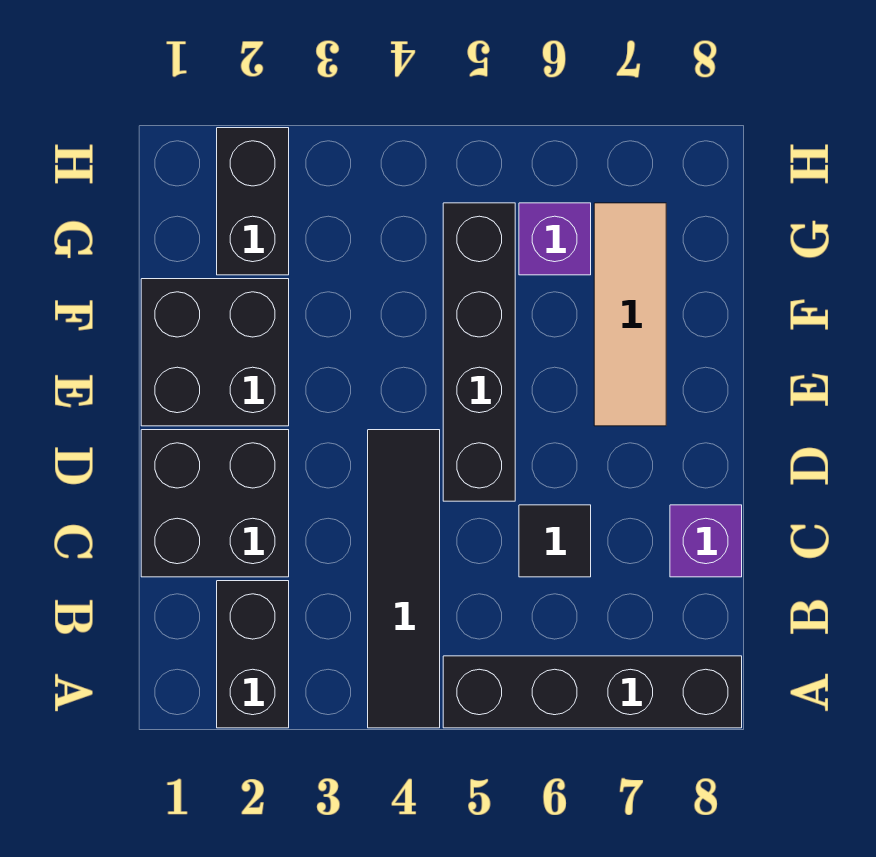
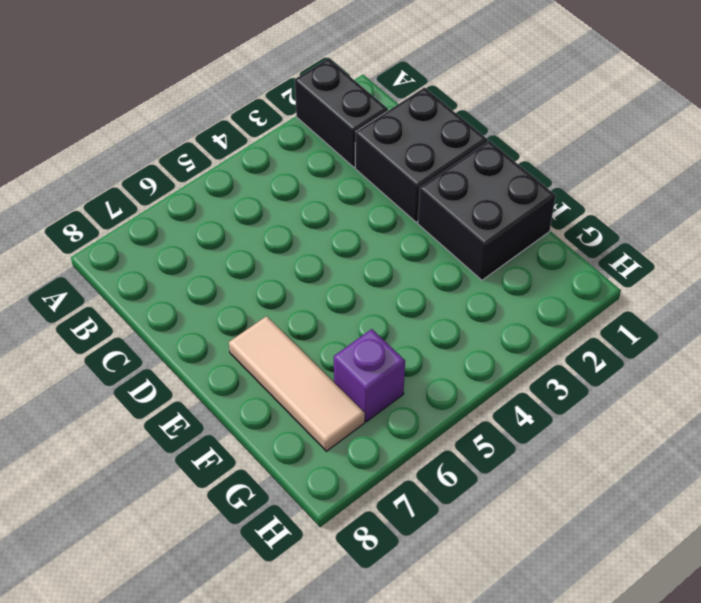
none -> black 1x4 tile [368,430,440,728]
none -> black 1x4 brick [443,656,742,728]

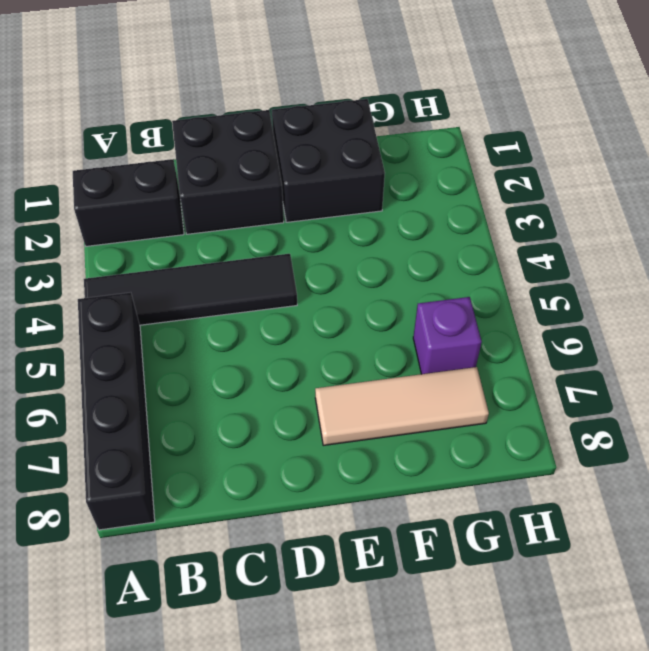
none -> black 1x1 tile [519,505,591,577]
none -> purple 1x1 brick [670,505,742,577]

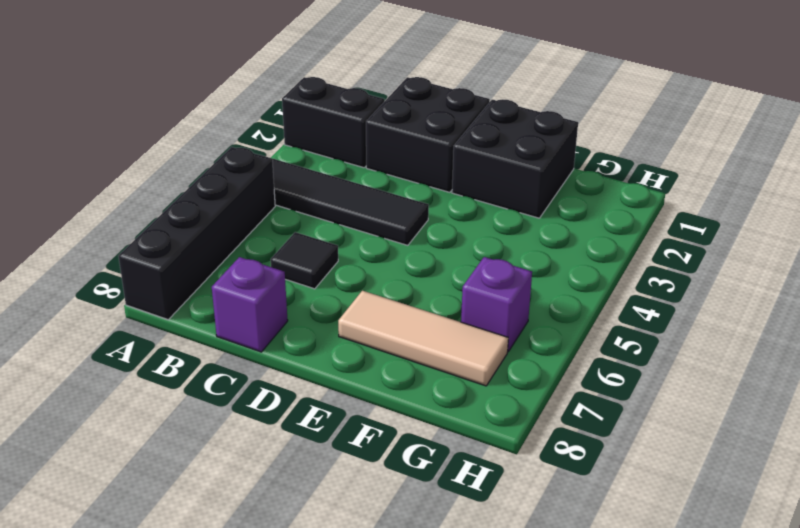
none -> black 1x4 brick [443,203,515,501]
none -> black 1x2 brick [217,128,289,275]

